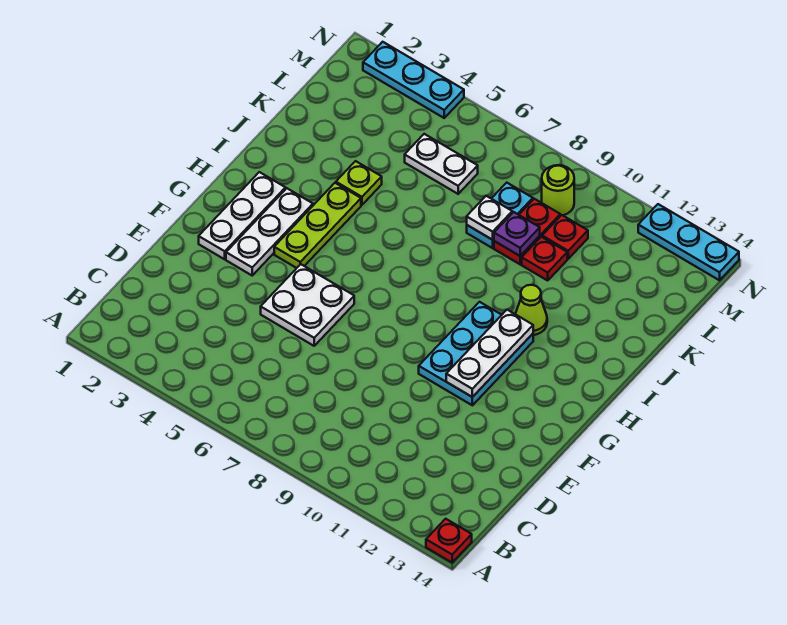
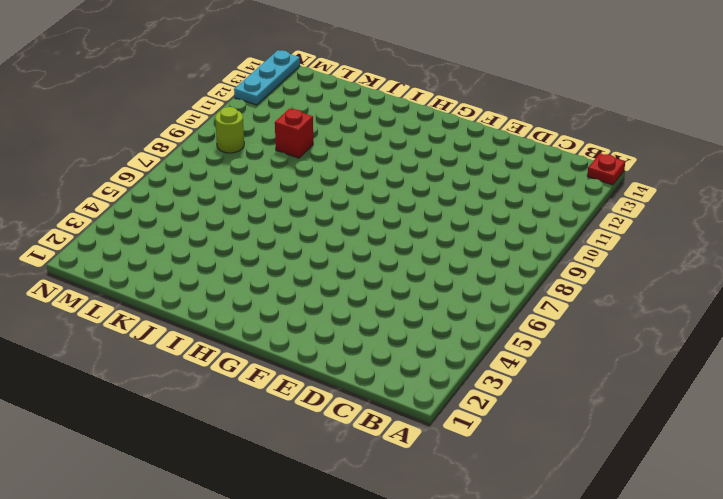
red 1x1 brick [275,109,313,158] -> red 1x1 plate [522,237,567,280]
none -> white 2x2 plate [261,264,354,346]
none -> white 1x3 plate [199,172,285,259]
none -> white 1x3 plate [226,188,313,275]

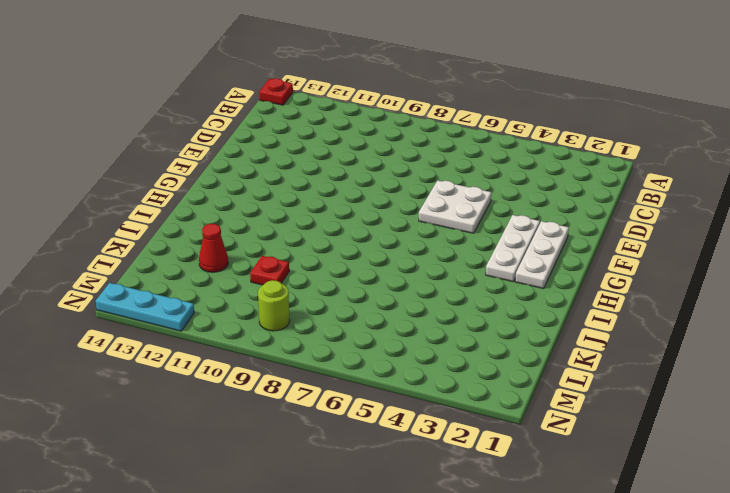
red 1x1 cone [199,224,228,272] -> none
none -> cyan 2x3 plate [419,302,533,405]
none -> lime 1x3 plate [274,183,361,268]
none -> lime 1x1 cone [516,285,547,335]

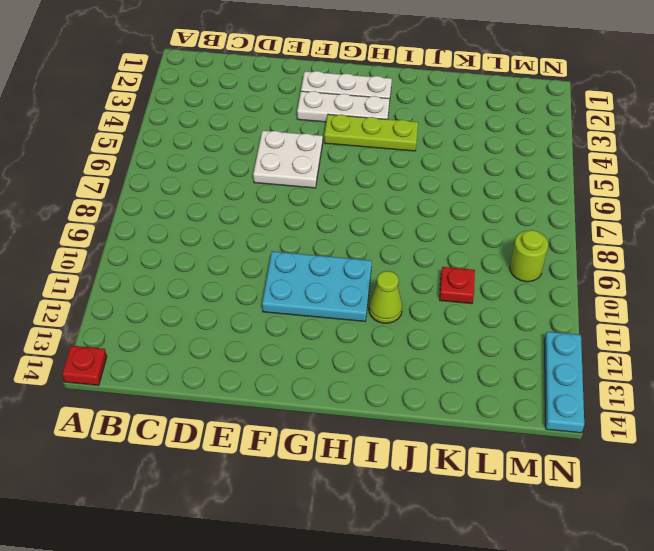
none -> lime 1x1 plate [336,161,382,205]
none -> cyan 1x2 plate [467,183,533,248]
none -> red 1x2 plate [494,199,560,264]

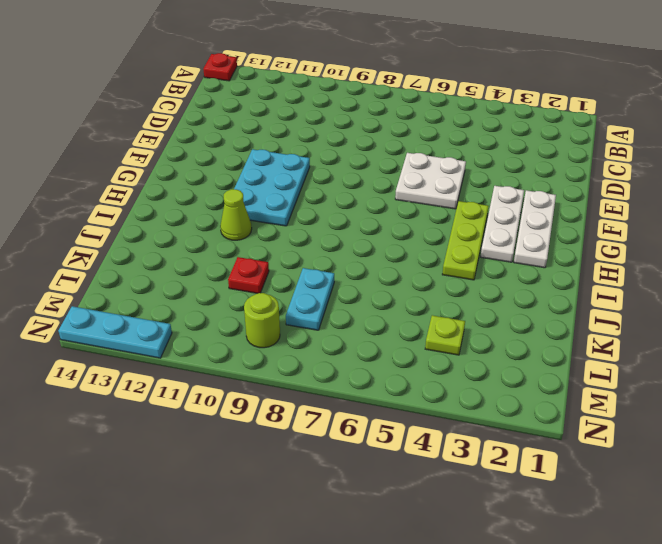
lime 1x1 plate [425,315,465,355] -> lime 1x1 plate moved to [336,161,382,205]
none -> red 1x2 plate [494,199,560,264]
none -> white 1x2 plate [405,134,478,194]
none -> red 1x1 plate [542,215,588,259]

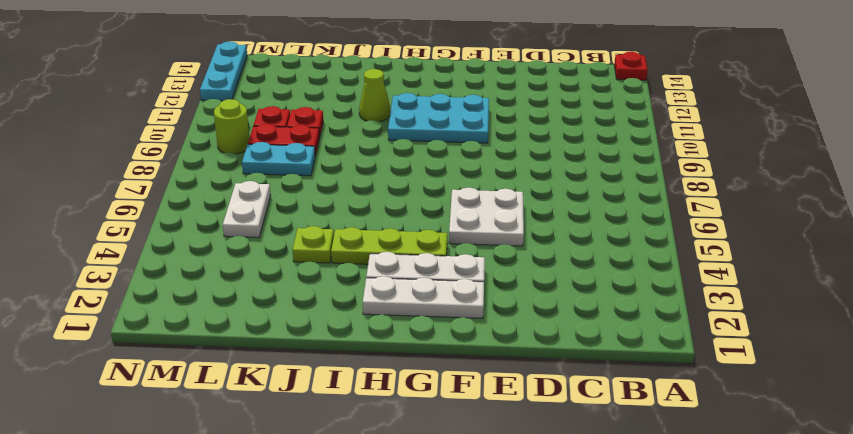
none -> cyan 1x3 plate [363,42,464,118]
none -> white 1x3 plate [446,310,533,397]
none -> white 1x1 plate [467,196,512,240]

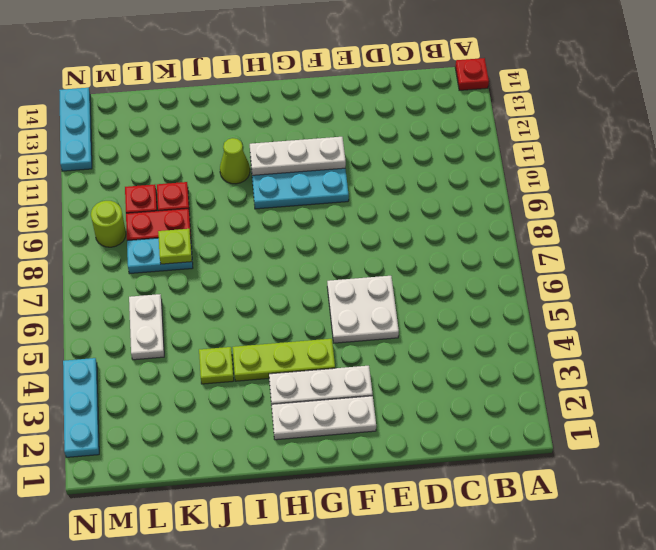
lime 1x1 plate [158,229,192,264] -> white 1x1 plate [467,196,512,240]
none -> purple 1x1 plate [494,212,540,256]

